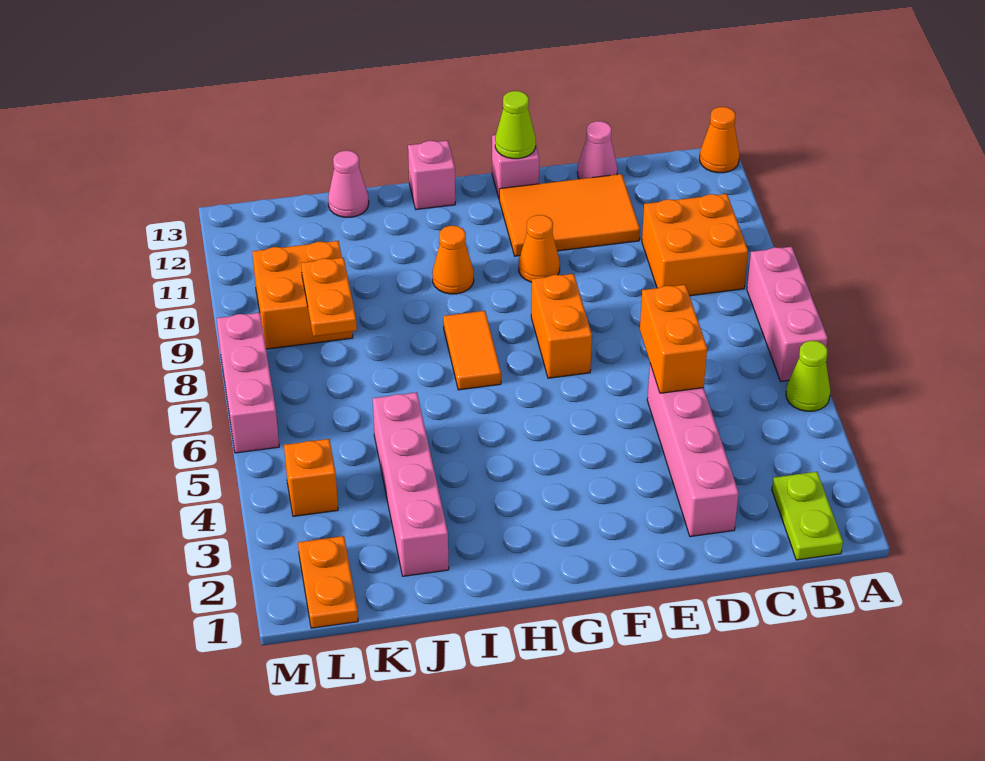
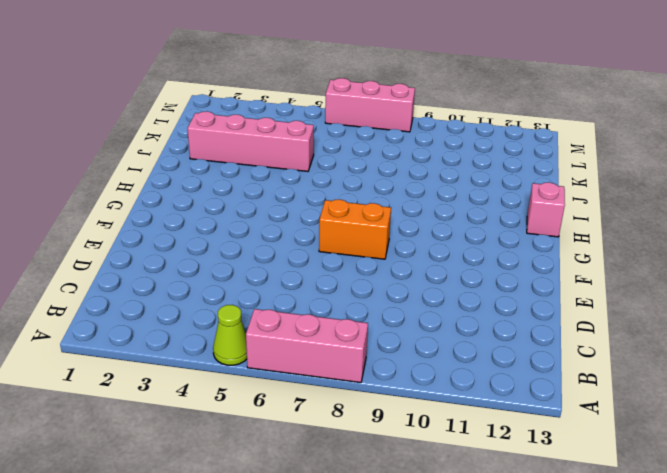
none -> orange 1x1 cone [700,107,740,173]
none -> lime 1x2 plate [772,472,843,560]
none -> orange 2x2 brick [642,194,748,296]

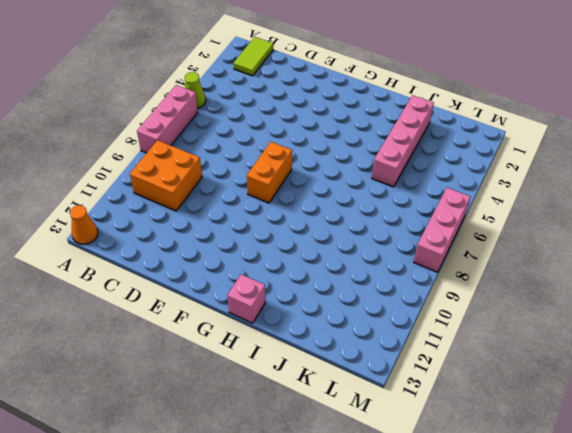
lime 1x2 tile [234,37,273,76] -> lime 1x2 plate [772,472,843,560]
none -> pink 1x4 brick [647,364,739,537]
none -> orange 2x3 tile [499,174,640,256]
none -> pink 1x1 cone [577,121,617,179]

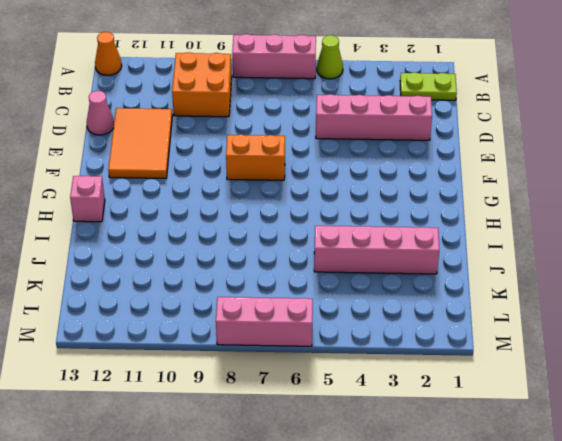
none -> orange 1x1 cone [519,215,560,282]
none -> pink 1x1 brick [492,135,539,198]
none -> orange 1x2 tile [443,311,501,390]

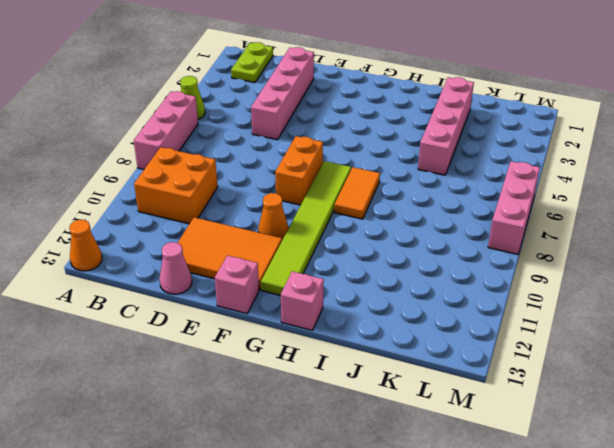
lime 1x6 tile [261,161,351,295] -> none
none -> orange 1x1 cone [432,226,474,294]
none -> pink 1x1 cone [328,151,369,217]
none -> orange 2x2 brick [252,241,353,349]

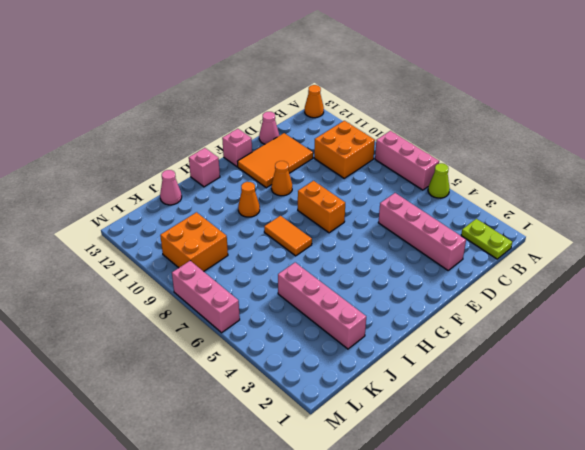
none -> orange 1x2 plate [298,536,358,628]
none -> orange 1x1 brick [284,439,338,516]
none -> orange 1x2 brick [640,285,707,393]

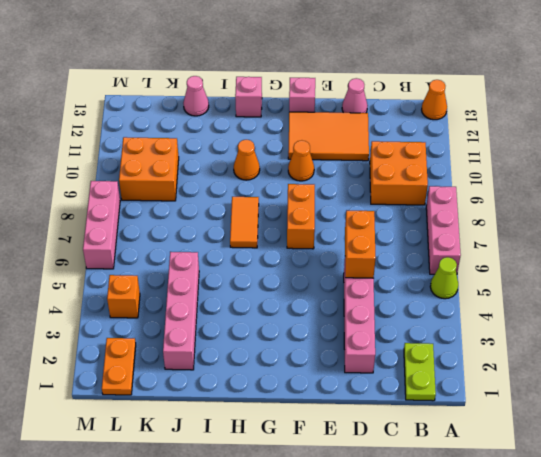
none -> lime 1x1 cone [495,91,536,159]
none -> orange 1x2 plate [301,258,357,336]

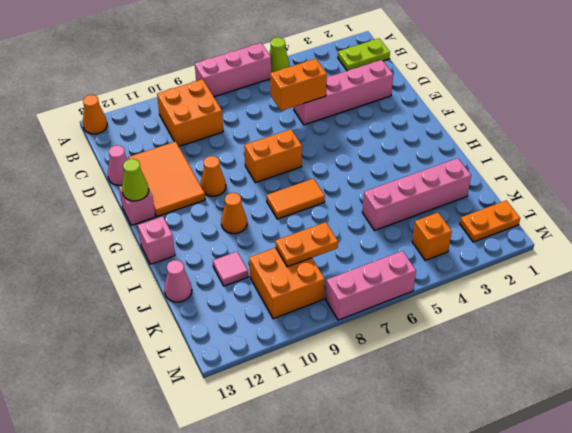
pink 1x1 tile [213,252,248,286] -> none

